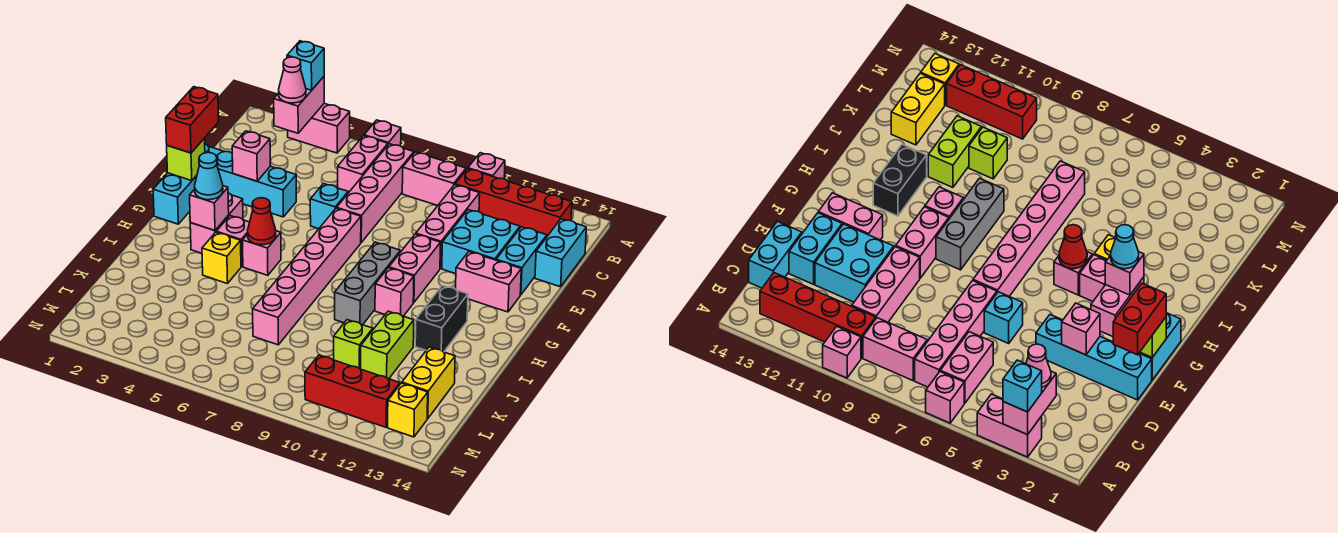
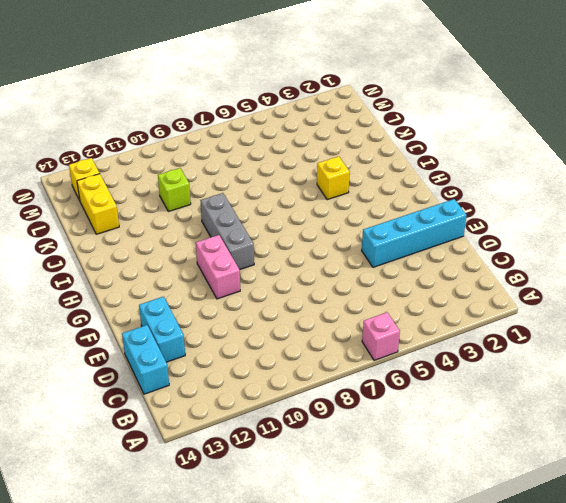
none -> pink 1x2 brick [288,103,350,153]
none -> pink 1x1 brick [468,153,505,179]
none -> pink 1x2 brick [337,136,388,193]
none -> pink 1x4 brick [337,144,414,242]

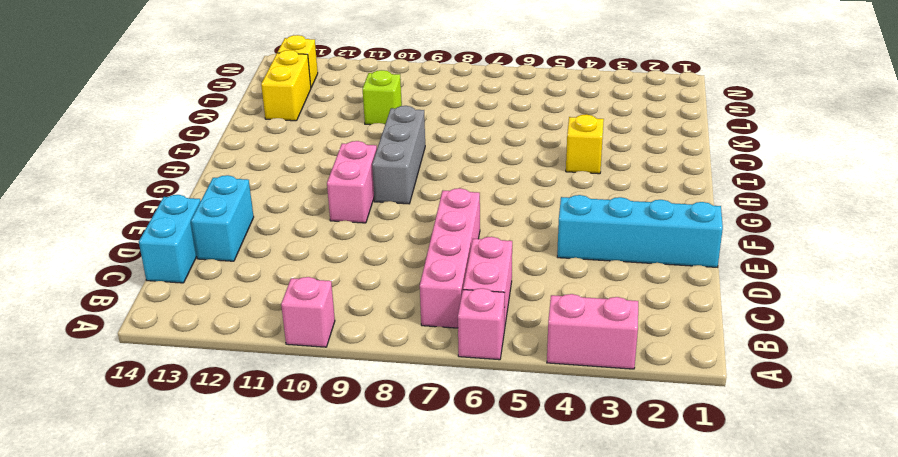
none -> pink 1x2 brick [402,152,466,206]
none -> red 1x4 brick [455,169,572,236]
none -> pink 1x3 brick [416,185,480,269]
none -> cyan 2x2 brick [442,210,520,274]

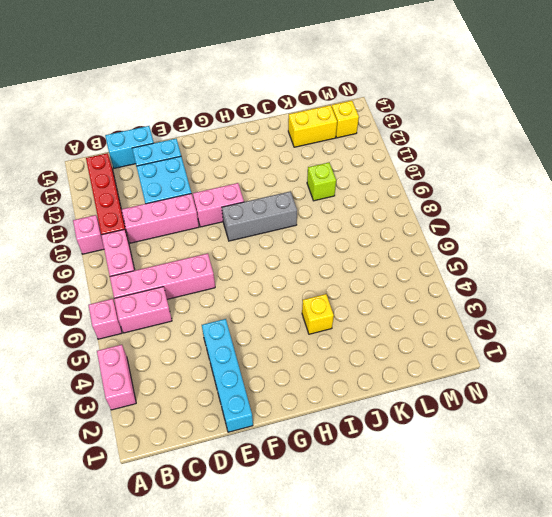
none -> cyan 1x1 brick [310,184,348,229]
none -> cyan 1x2 brick [153,173,197,224]
none -> pink 1x6 brick [253,208,361,345]
none -> pink 1x2 brick [456,252,521,312]

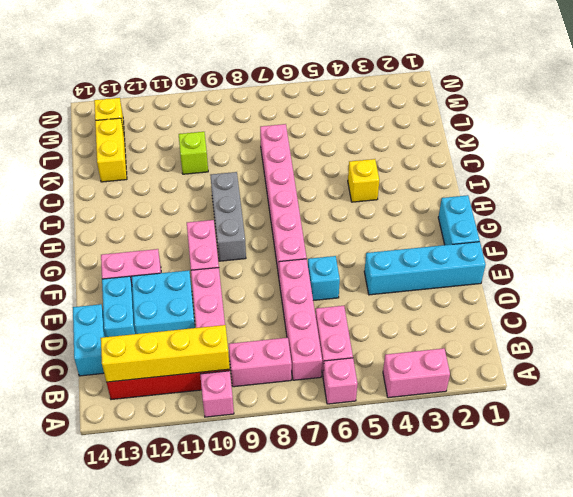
yellow 1x4 brick [101,325,230,382] -> none
none -> pink 1x2 brick [190,193,243,253]
none -> pink 1x1 brick [216,216,250,267]
none -> pink 1x1 brick [243,231,281,275]
none -> pink 1x1 brick [375,268,414,316]

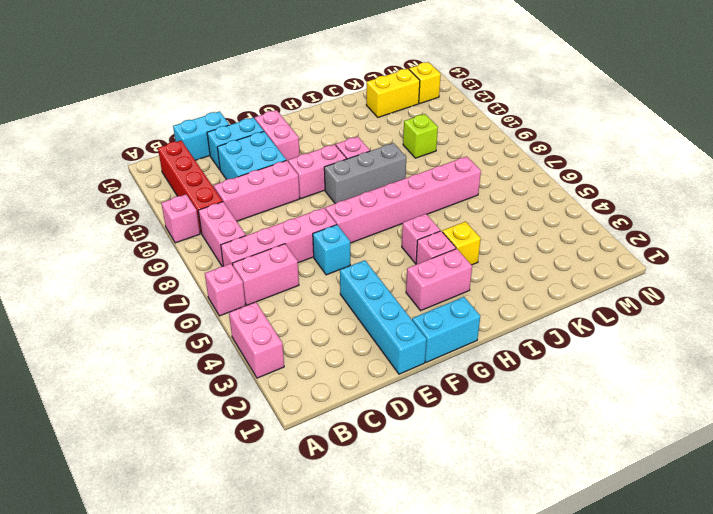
none -> black 1x2 brick [415,286,468,352]
none -> lime 1x2 brick [361,311,414,379]
none -> red 1x3 brick [305,355,400,427]
none -> pink 1x2 brick [274,77,324,133]

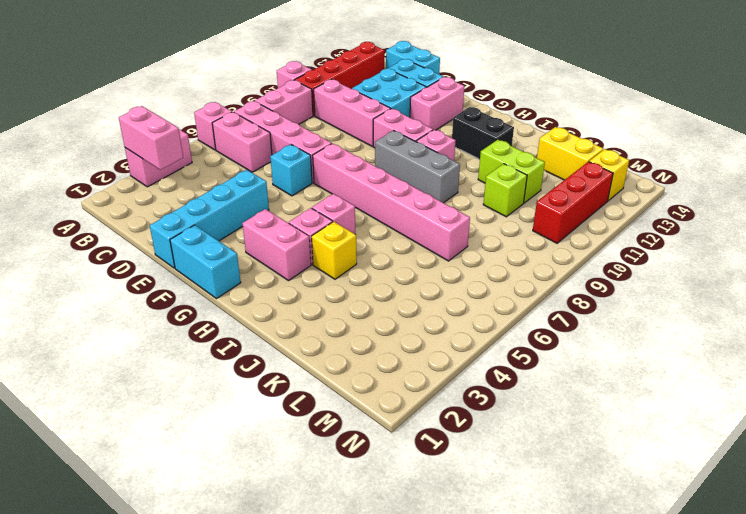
none -> pink 1x1 brick [232,131,270,181]
none -> lime 1x1 brick [167,138,205,181]
none -> pink 1x1 brick [190,186,229,231]
none -> red 1x1 cone [248,198,276,245]

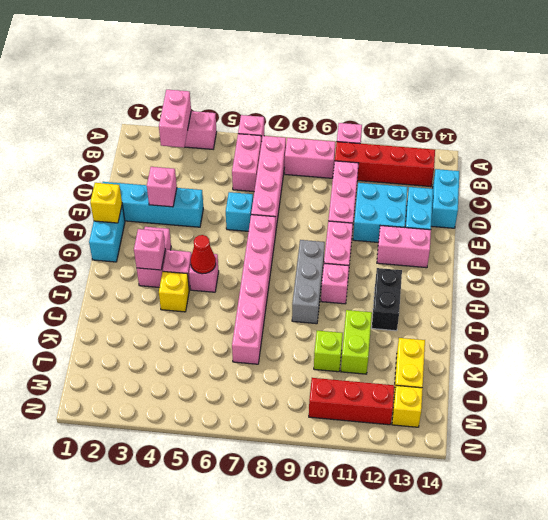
yellow 1x1 brick [90,183,122,223] -> lime 1x1 brick [167,138,205,181]
none -> cyan 1x1 brick [287,41,324,90]
none -> pink 1x1 cone [279,57,306,103]
none -> red 1x2 brick [166,87,219,153]
none -> cyan 1x1 cone [195,153,223,200]

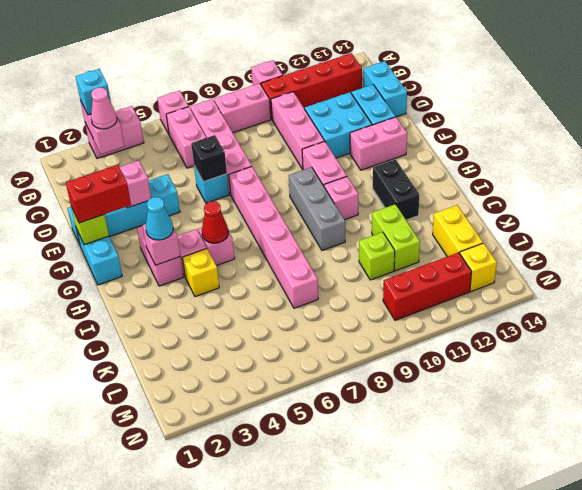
black 1x1 brick [191,135,227,182] -> none
red 1x2 brick [66,165,131,223] -> red 1x2 brick turned to [166,87,219,153]

